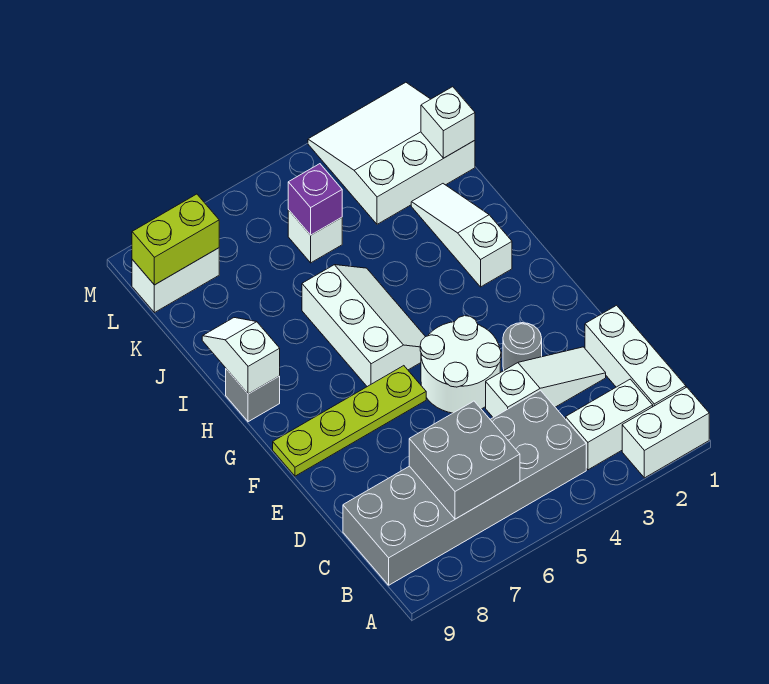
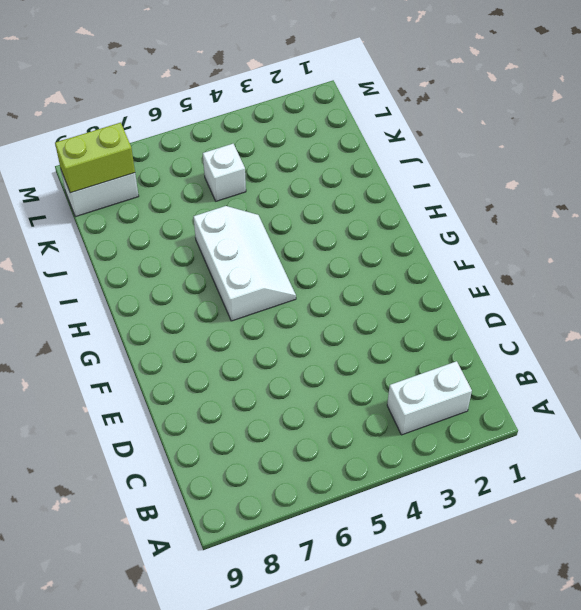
none -> white 1x2 brick [622,387,709,478]
none -> white 1x3 brick [585,305,686,406]
none -> grey 2x6 brick [343,390,586,585]

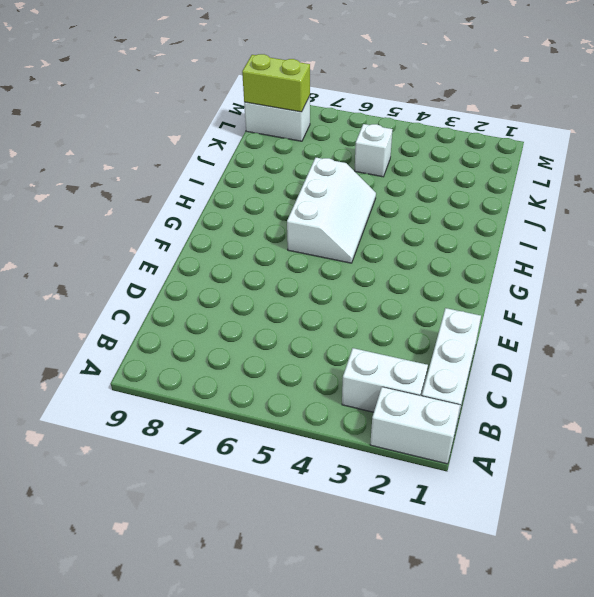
none -> grey 2x6 brick [343,390,586,585]
none -> white 1x3 slope [486,347,606,418]
none -> grey 1x1 round brick [503,323,542,370]

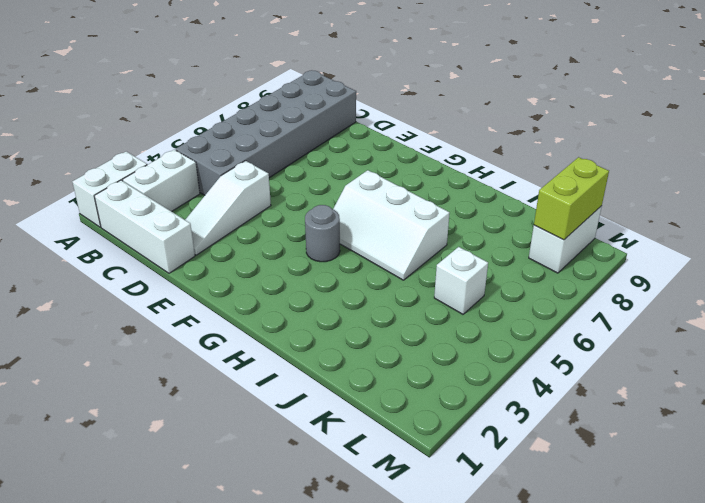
grey 1x1 round brick [305,205,340,262] -> grey 1x1 round brick moved to [503,323,542,370]
none -> white 2x2 round brick [420,316,501,413]
none -> lime 1x4 plate [273,366,426,476]
none -> white 1x3 slope [411,184,512,287]

